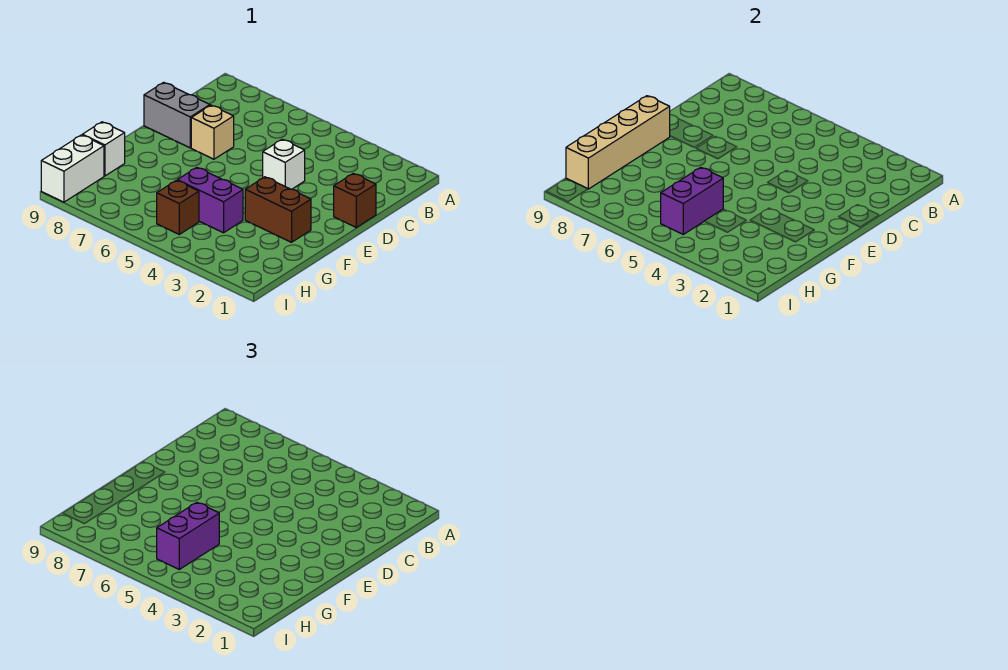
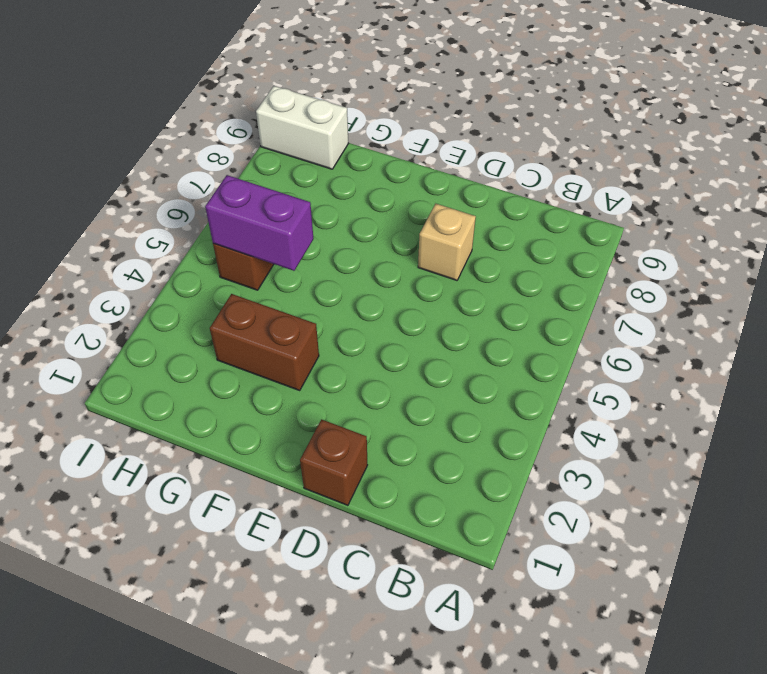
brown 1x2 brick [210,294,319,390] -> brown 1x2 brick turned to [245,177,311,242]
none -> white 1x1 brick [263,139,305,189]
none -> grey 1x2 brick [144,82,210,148]
none -> purple 1x2 brick [177,167,243,233]

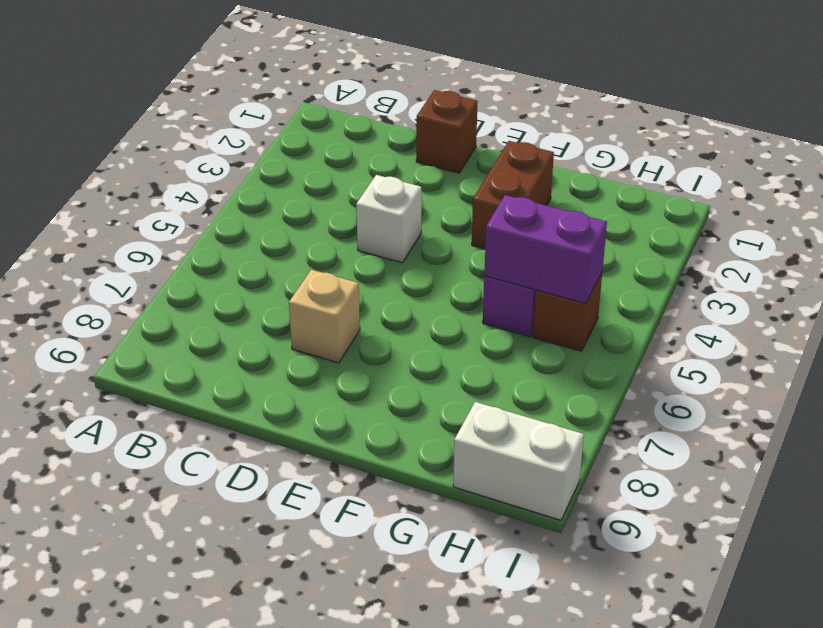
none -> grey 1x2 brick [144,82,210,148]
none -> white 1x1 brick [82,122,125,176]
none -> tan 1x4 brick [566,96,670,189]

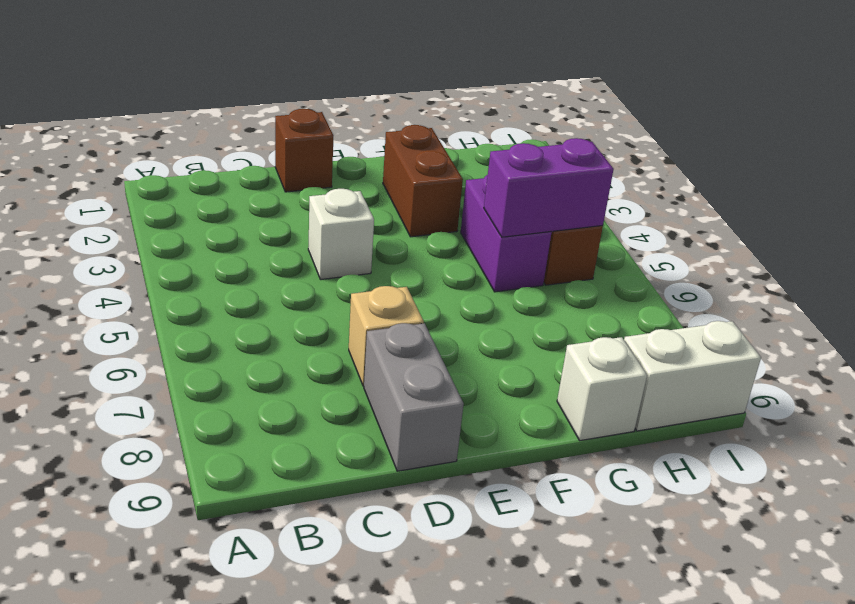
none -> tan 1x4 brick [566,96,670,189]
none -> purple 1x2 brick [157,502,219,569]

